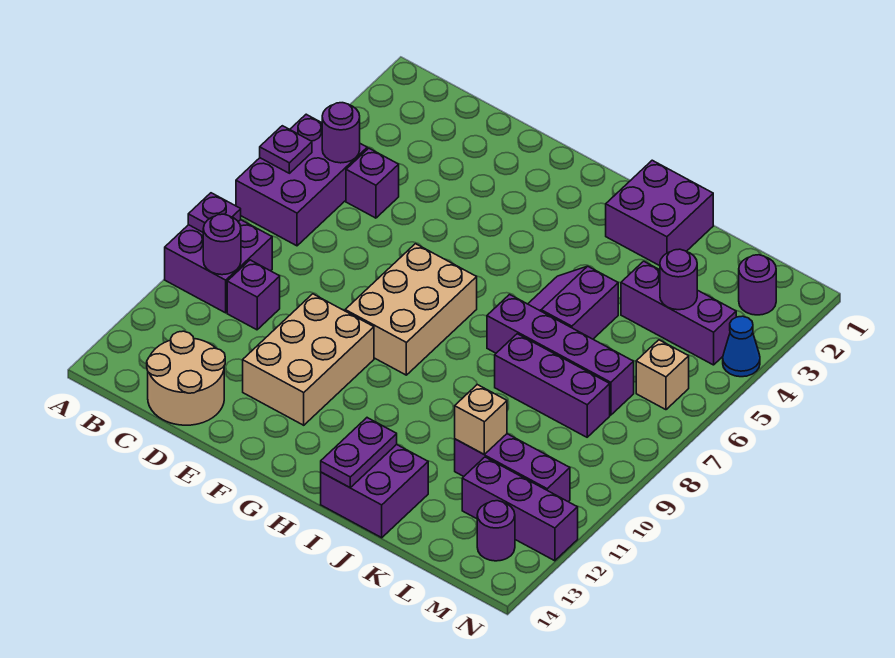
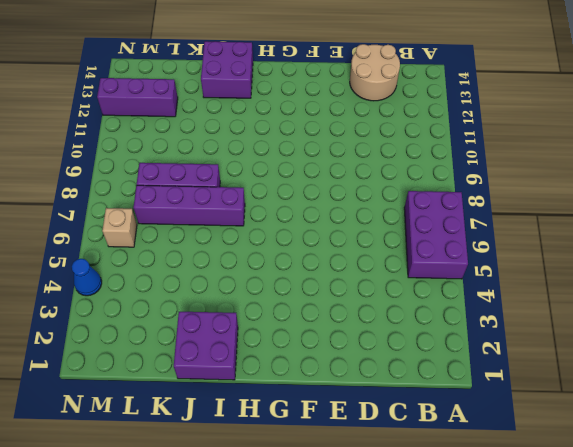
none -> purple 2x2 brick [165,220,272,313]
none -> purple 1x1 brick [346,148,399,218]
none -> purple 1x1 brick [227,260,280,330]

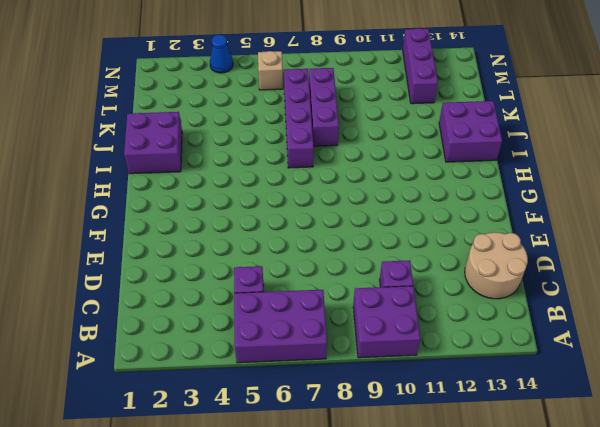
none -> tan 2x3 brick [243,294,374,425]
none -> tan 2x3 brick [345,244,477,375]
none -> purple 2x2 slope [528,266,618,339]

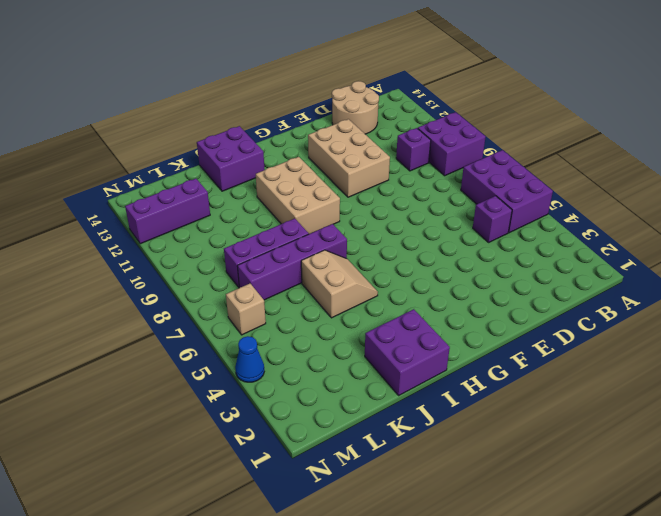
tan 2x3 brick [256,157,340,234] -> tan 2x3 brick moved to [345,244,477,375]
tan 2x2 slope [301,250,378,318] -> purple 2x2 slope [528,266,618,339]
none -> purple 1x3 brick [621,261,736,365]
none -> purple 1x3 brick [455,434,570,502]
none -> purple 1x1 round brick [739,255,776,315]

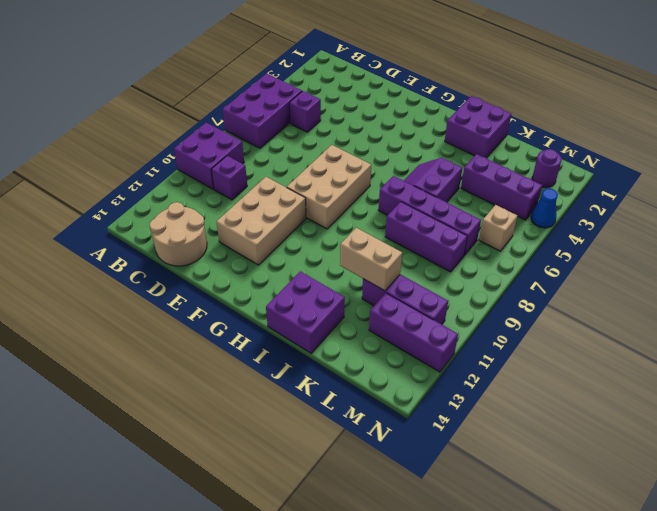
tan 1x2 brick [340,228,402,291] -> tan 1x1 brick [455,385,507,454]
none -> purple 1x1 round brick [477,501,515,561]
none -> purple 1x1 plate [260,126,312,173]
none -> purple 1x1 plate [188,193,241,232]

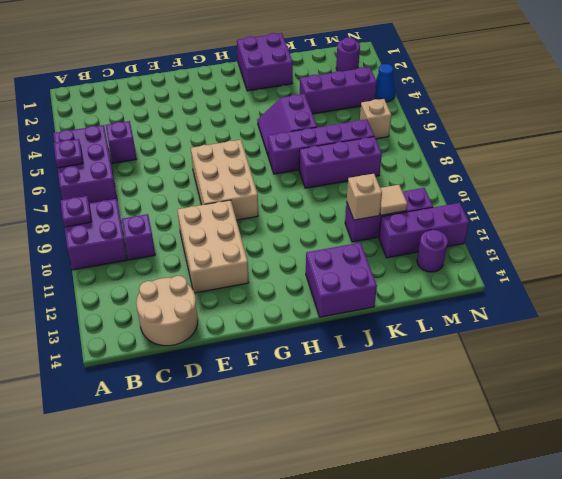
tan 1x1 tile [380,185,407,215] -> none
none -> purple 1x1 round brick [322,103,360,163]
none -> purple 1x1 round brick [203,214,241,275]
none -> purple 1x2 plate [321,418,397,487]

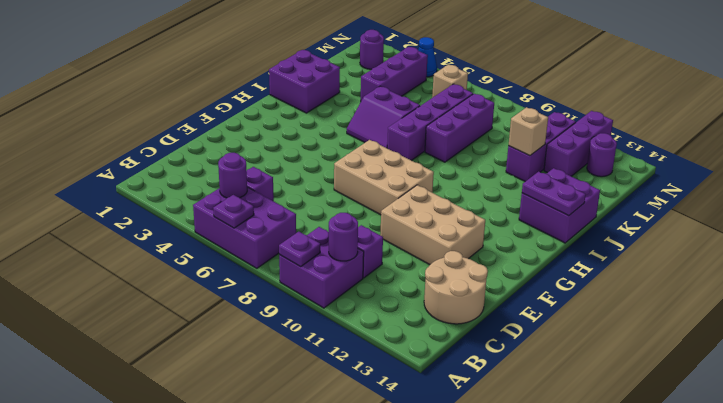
none -> purple 1x1 round brick [660,249,697,310]

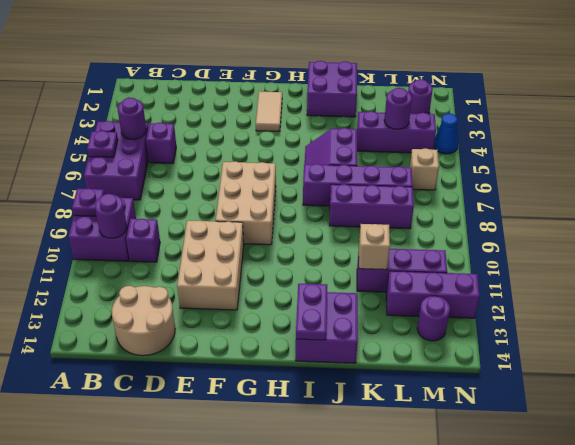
tan 1x2 tile [256,91,282,132] -> none

